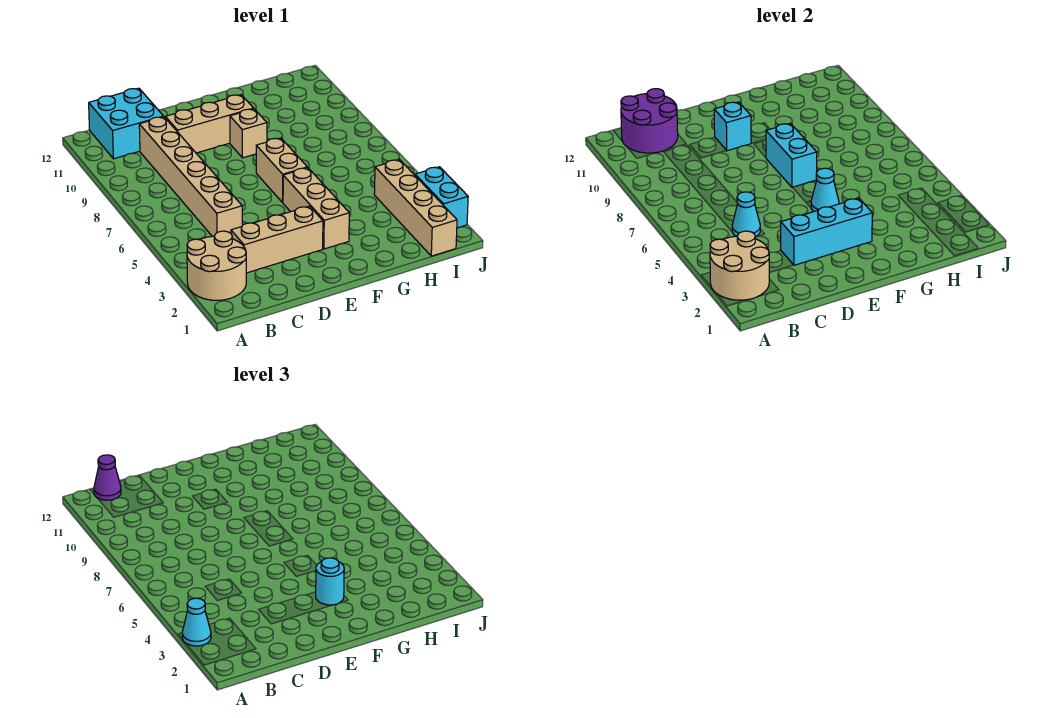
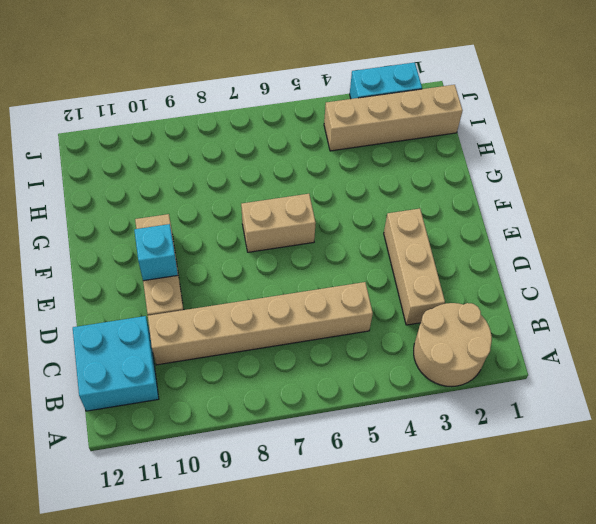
none -> tan 1x3 brick [283,168,349,249]
none -> tan 1x1 brick [230,109,267,158]
none -> tan 2x2 round brick [710,231,770,300]

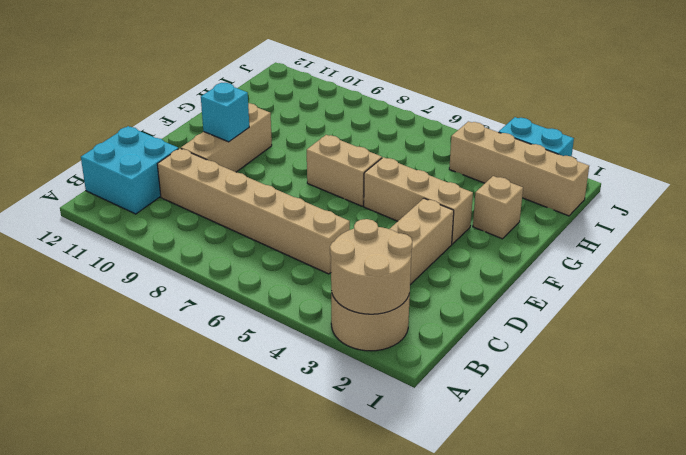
tan 1x1 brick [473,176,523,239] -> tan 1x1 brick moved to [230,109,267,158]
none -> purple 2x2 round brick [621,89,678,153]
none -> cyan 1x1 cone [732,192,760,237]
none -> cyan 1x3 brick [781,198,872,265]

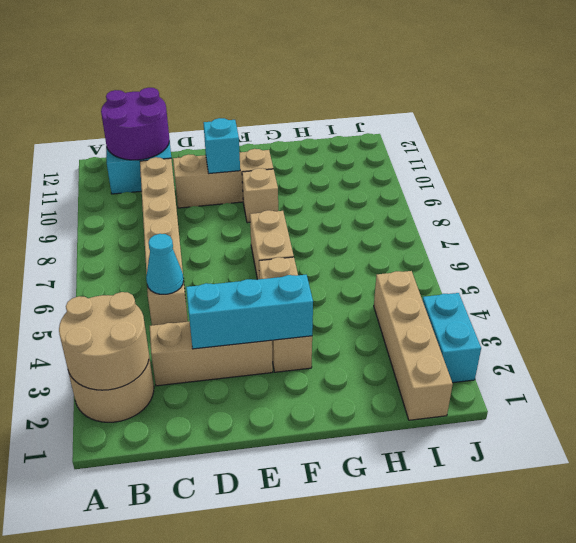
none -> cyan 1x1 cone [811,168,839,212]
none -> cyan 1x2 brick [766,123,817,188]
none -> cyan 1x1 cone [182,598,211,646]

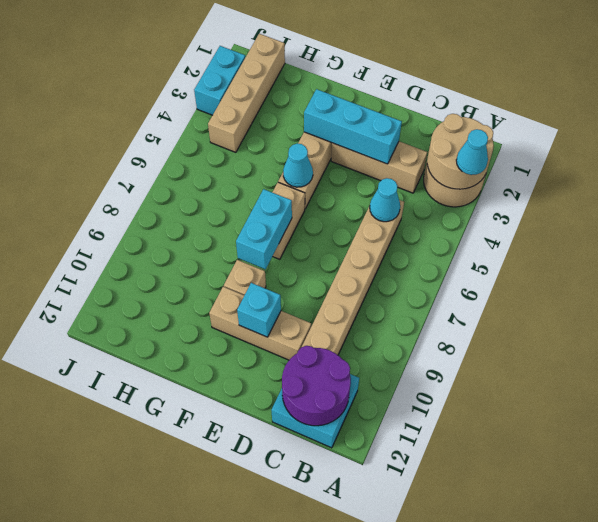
none -> purple 1x1 cone [94,455,121,500]
none -> cyan 1x1 round brick [316,558,344,605]

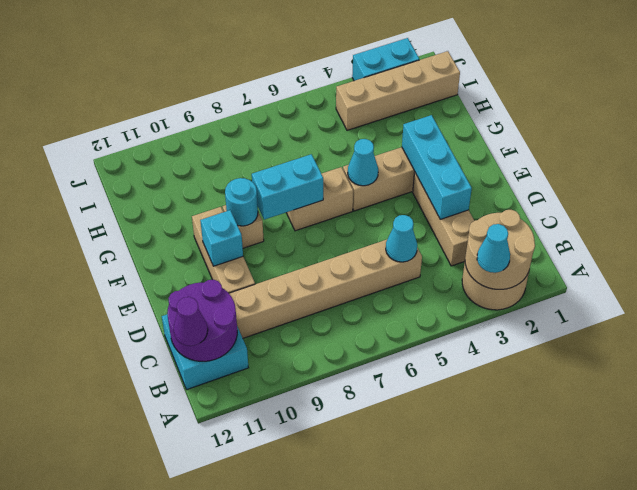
cyan 1x1 round brick [225,178,258,226] -> cyan 1x1 round brick moved to [316,558,344,605]

